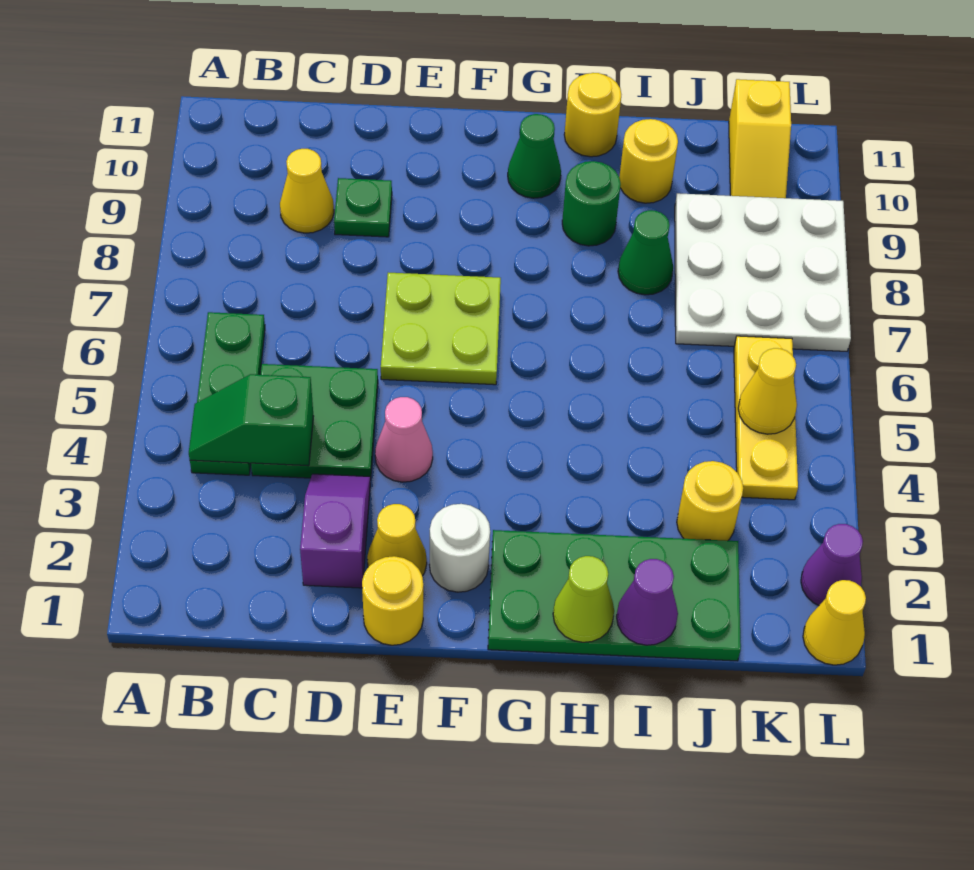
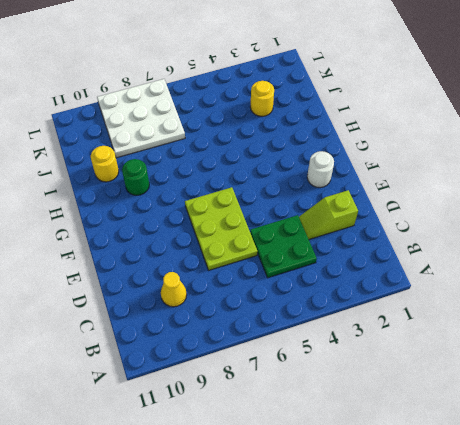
lime 1x2 slope [299,190,358,239] -> purple 1x2 slope [300,474,370,588]
lime 2x3 plate [185,187,258,270] -> lime 2x2 plate [381,273,501,385]
none -> green 1x3 plate [190,312,265,475]
none -> green 1x1 plate [334,178,392,237]
none -> yellow 1x1 round brick [362,556,423,645]

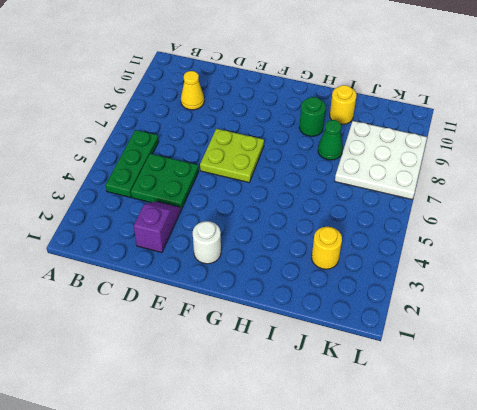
none -> green 1x1 plate [334,178,392,237]
none -> yellow 1x1 round brick [362,556,423,645]
none -> yellow 1x1 cone [367,504,427,576]

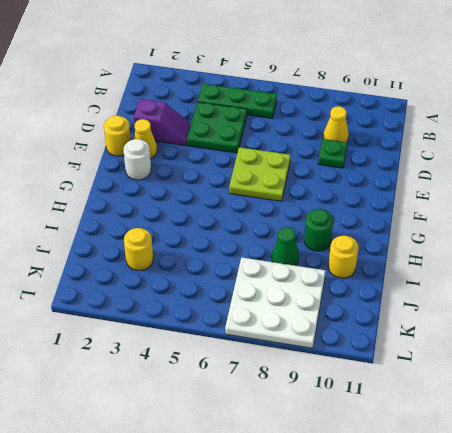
none -> pink 1x1 cone [375,397,433,482]
none -> green 2x4 plate [488,530,741,661]
none -> green 1x1 cone [508,114,561,198]

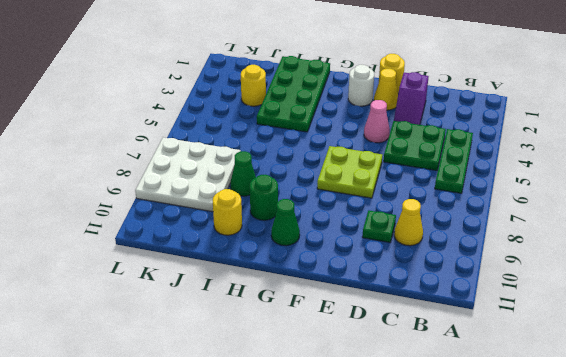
green 2x4 plate [257,56,330,132] -> green 2x4 plate turned to [488,530,741,661]
none -> yellow 1x1 round brick [564,73,621,157]
none -> yellow 1x3 plate [734,336,798,500]
none -> yellow 1x2 slope [729,79,791,198]

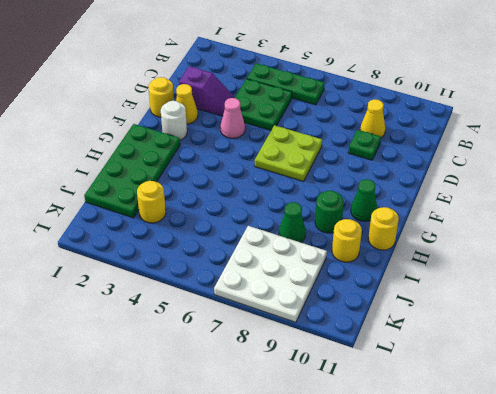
none -> yellow 1x3 plate [734,336,798,500]
none -> yellow 1x2 slope [729,79,791,198]
none -> yellow 1x1 cone [803,580,866,665]

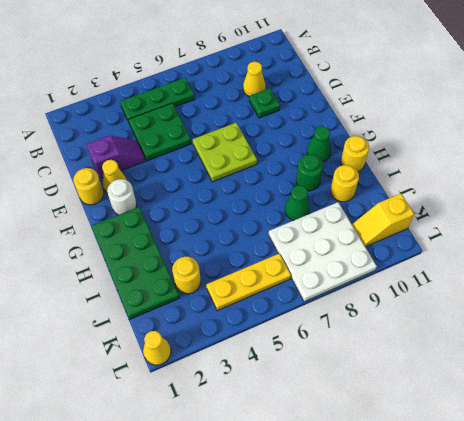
none -> pink 1x1 cone [375,397,433,482]
none -> purple 1x1 cone [801,524,863,605]
none -> green 1x2 slope [189,374,314,466]

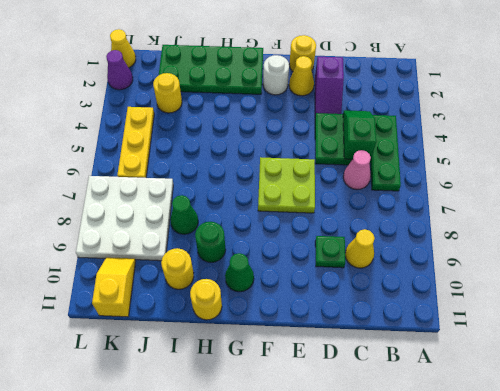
green 1x2 slope [343,110,376,160] -> green 1x2 slope turned to [189,374,314,466]
pink 1x1 cone [343,150,371,189] -> pink 1x1 cone moved to [375,397,433,482]
none -> lime 1x1 cone [553,556,614,642]
none -> purple 1x1 cone [617,559,678,645]
none -> yellow 1x1 cone [738,348,797,434]

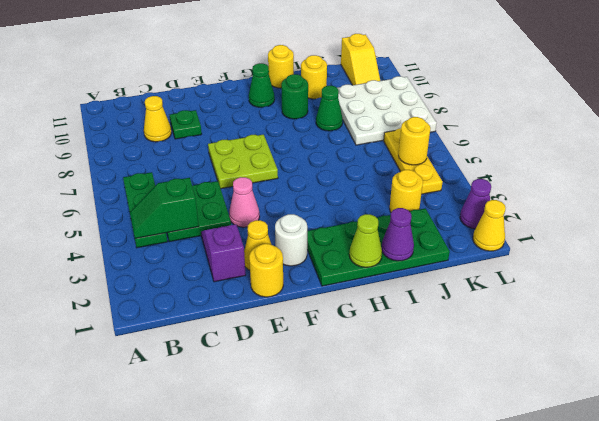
yellow 1x1 round brick [398,117,430,165] -> yellow 1x1 cone [738,348,797,434]

